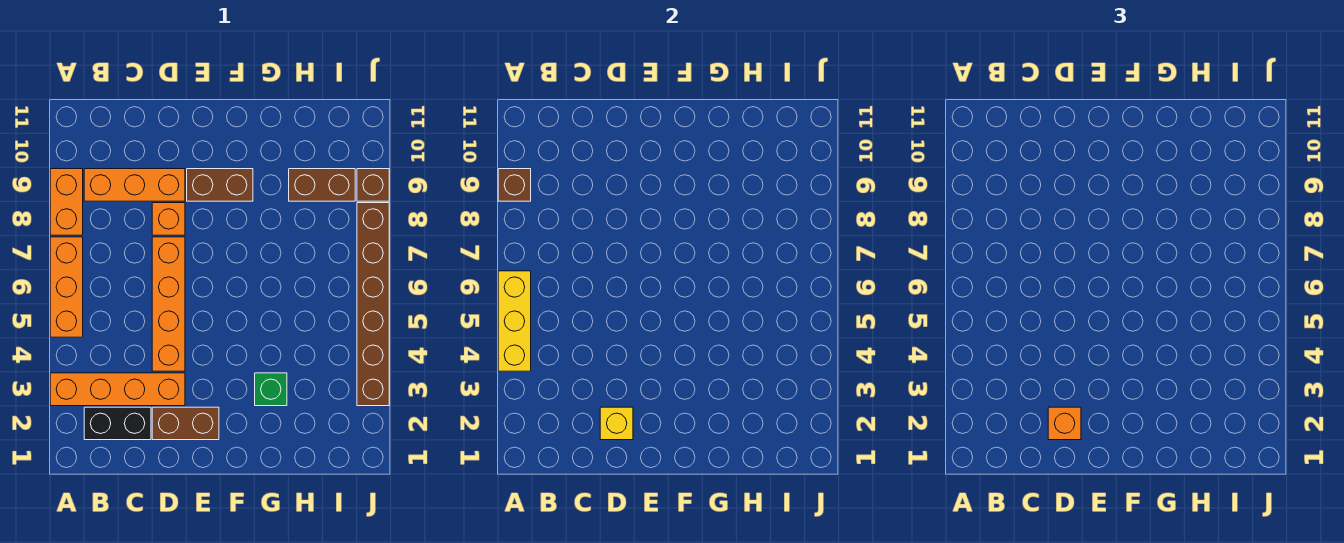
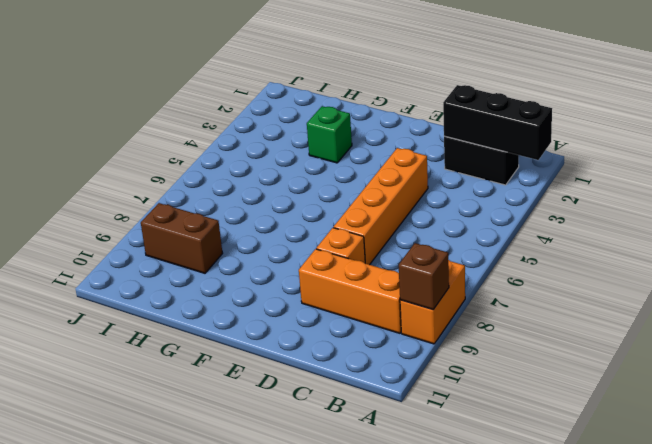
black 1x3 brick [443,85,552,160] -> none
none -> orange 1x4 brick [50,373,185,406]
none -> orange 1x3 brick [50,237,83,337]
none -> brown 1x2 brick [152,407,219,440]

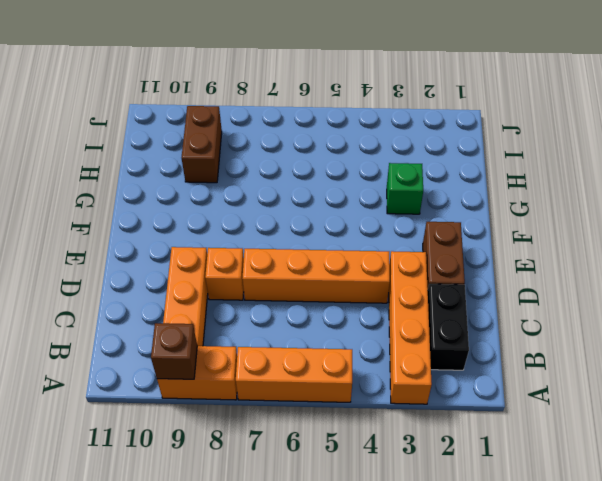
none -> brown 1x2 brick [187,169,253,201]
none -> brown 1x6 brick [357,203,389,406]
none -> brown 1x1 brick [357,169,389,201]

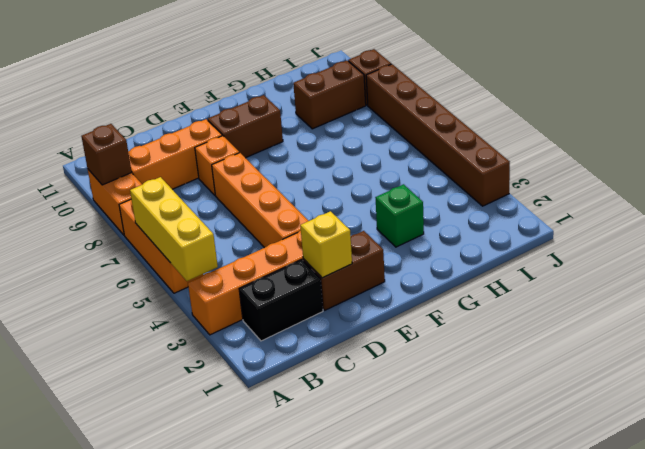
none -> orange 1x1 brick [1048,407,1081,440]

